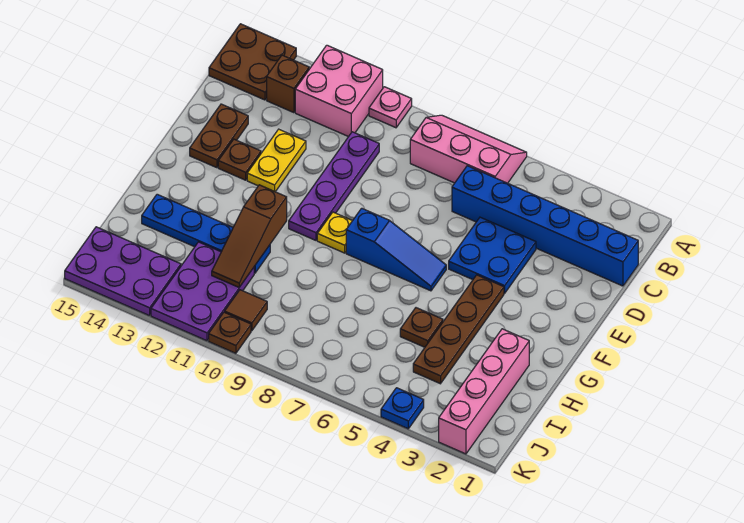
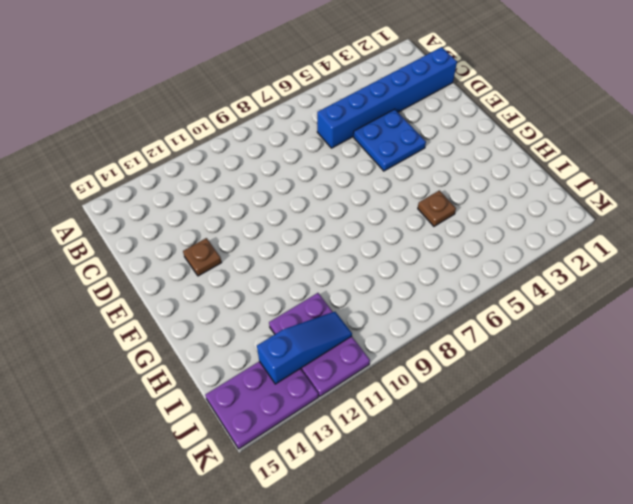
blue 1x3 slope [257,312,352,384] -> blue 1x3 slope moved to [346,208,446,291]
none -> pink 2x3 slope [410,115,527,183]
none -> pink 1x1 plate [369,87,412,128]
none -> pink 2x2 brick [295,45,383,137]

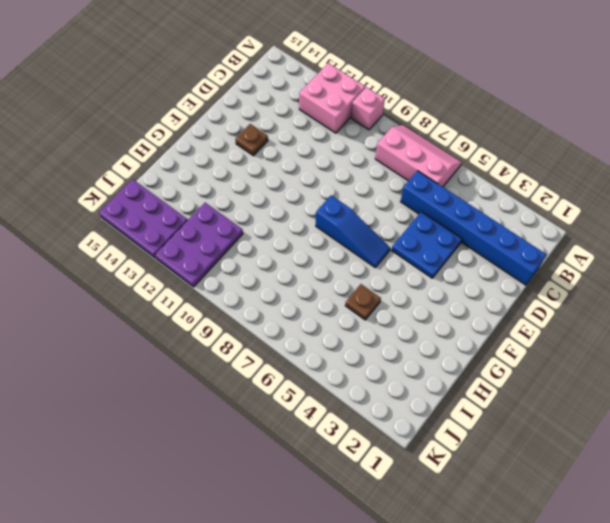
pink 1x1 brick [351,87,385,130] -> pink 1x1 plate [369,87,412,128]
none -> brown 2x2 plate [209,24,296,100]
none -> brown 1x1 brick [267,55,309,113]
none -> purple 1x4 plate [289,132,379,240]

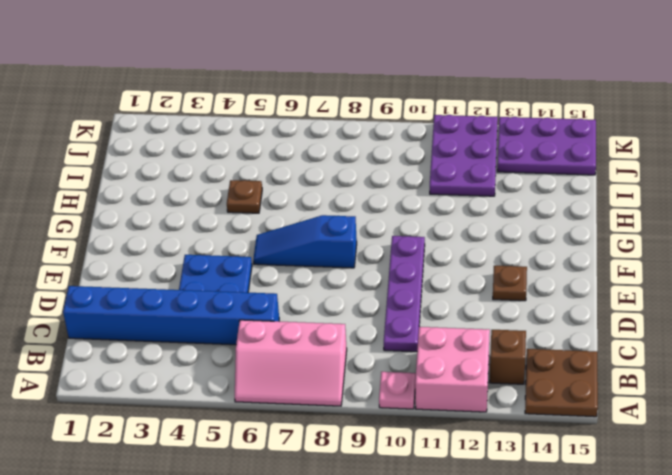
none -> yellow 1x2 plate [247,129,306,192]
none -> brown 1x2 plate [190,104,248,168]
none -> brown 1x4 plate [413,275,504,384]

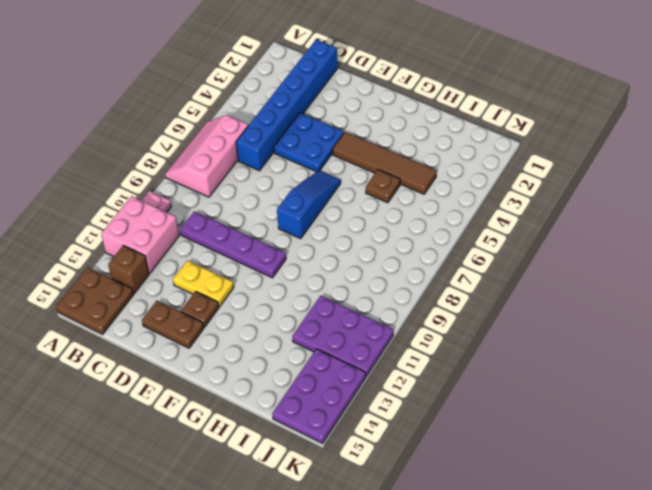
brown 1x4 tile [332,132,436,194] -> brown 1x4 plate [413,275,504,384]
none -> yellow 1x1 plate [317,212,352,253]
none -> pink 1x4 brick [439,329,529,454]
none -> blue 1x4 plate [142,194,270,273]

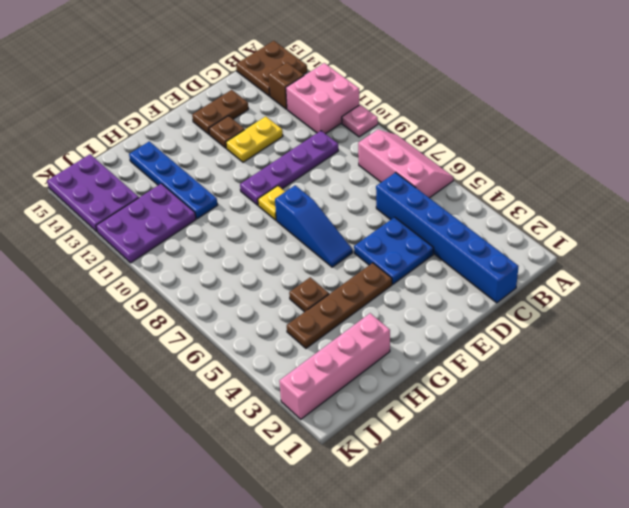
none -> brown 1x1 tile [225,290,267,331]
none -> blue 1x1 plate [381,388,424,429]
none -> brown 1x1 plate [209,312,251,353]

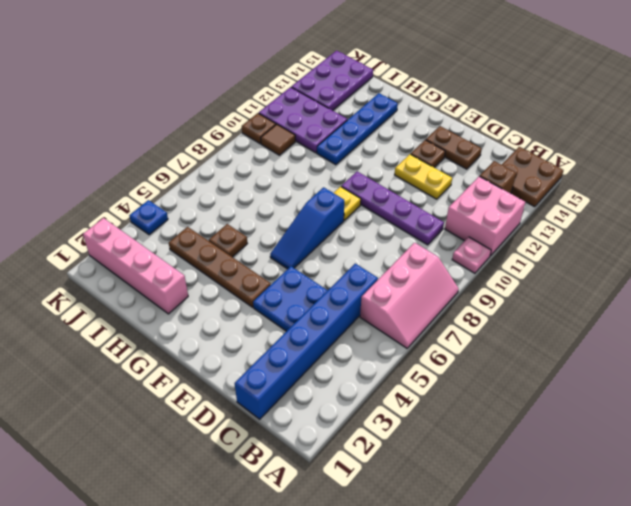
none -> brown 1x3 slope [212,185,287,287]

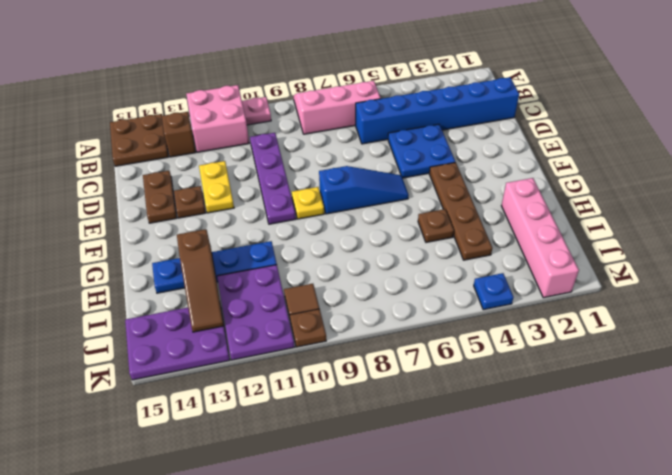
brown 1x3 slope [177,229,224,332] -> brown 1x3 slope moved to [212,185,287,287]

